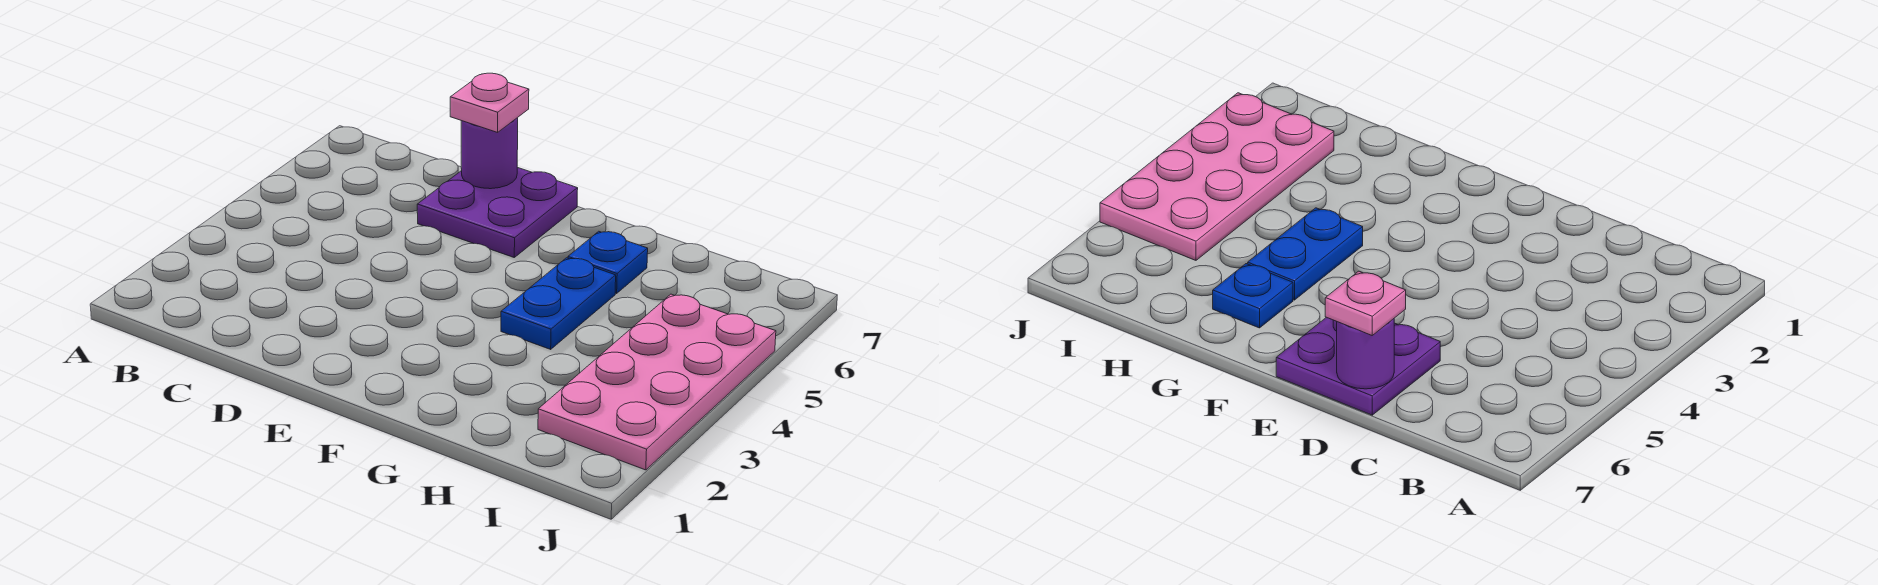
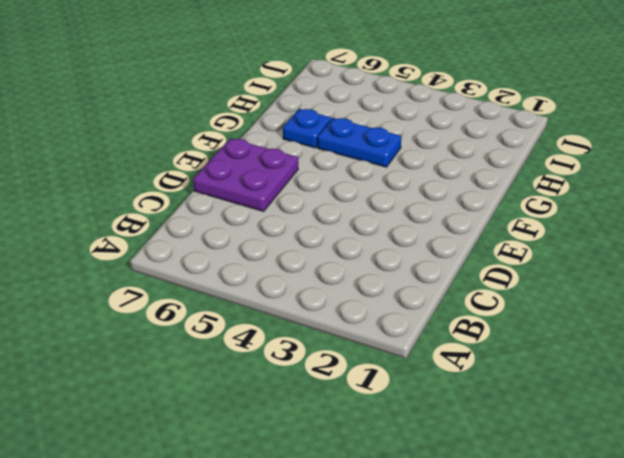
none -> pink 2x4 plate [538,294,776,470]
none -> purple 1x1 round brick [461,118,518,189]

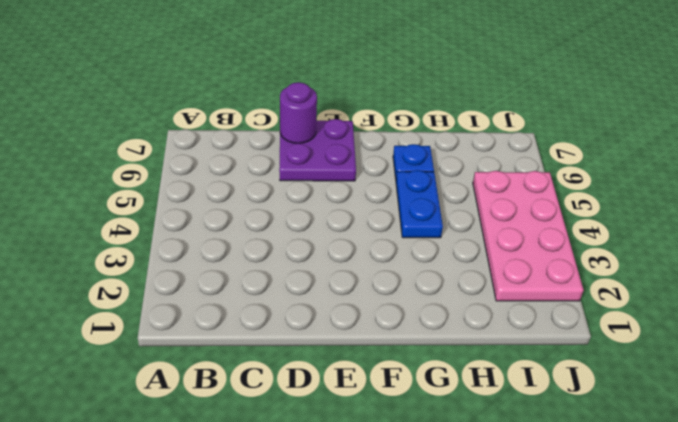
none -> pink 1x1 plate [450,73,529,132]

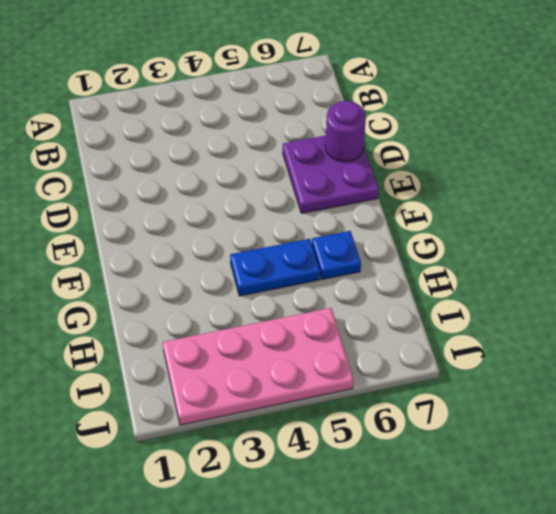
none -> pink 1x1 plate [450,73,529,132]

